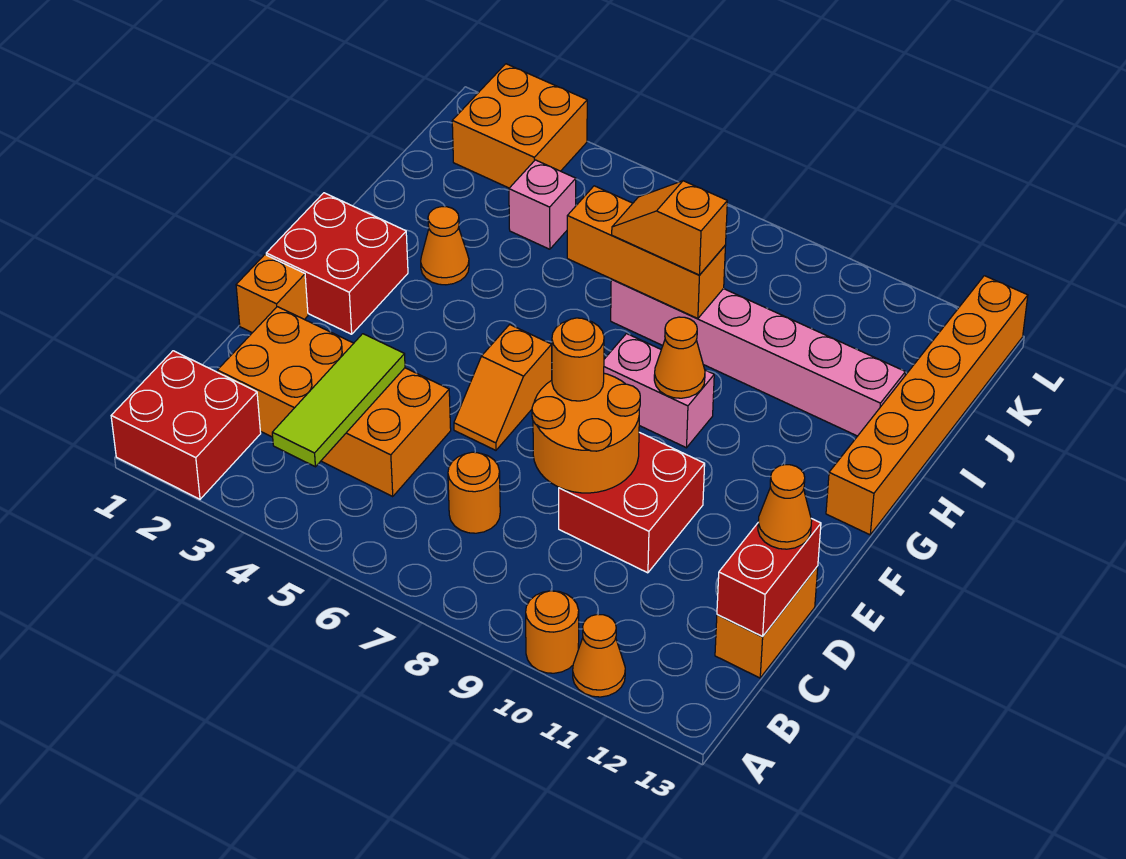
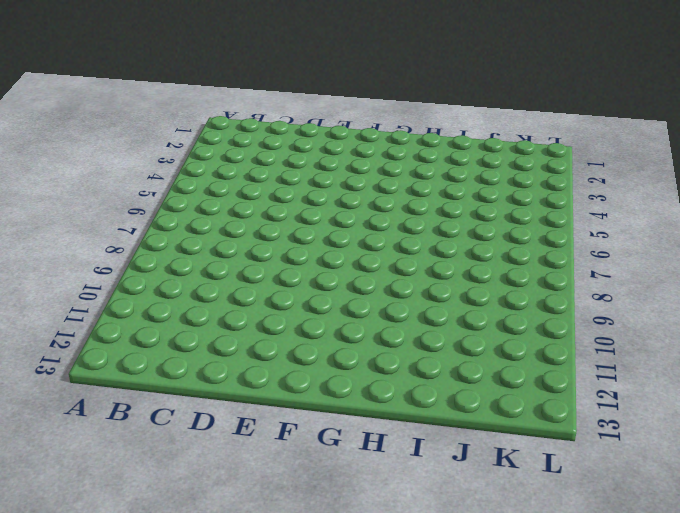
none -> red 2x2 brick [111,351,261,499]
none -> orange 1x1 round brick [526,591,579,673]
none -> orange 1x1 cone [573,614,625,697]

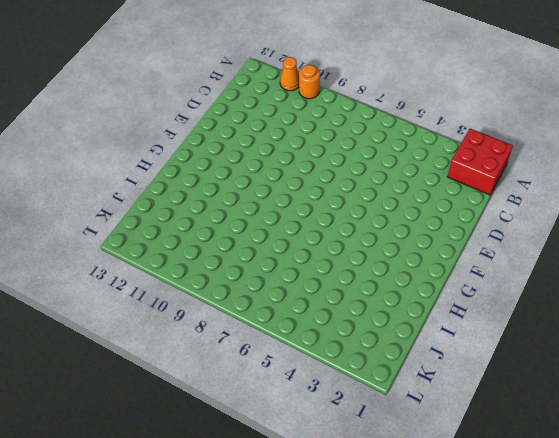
none -> orange 2x4 brick [217,307,451,497]
none -> orange 1x1 round brick [448,452,500,533]
none -> orange 1x2 brick [715,566,818,678]

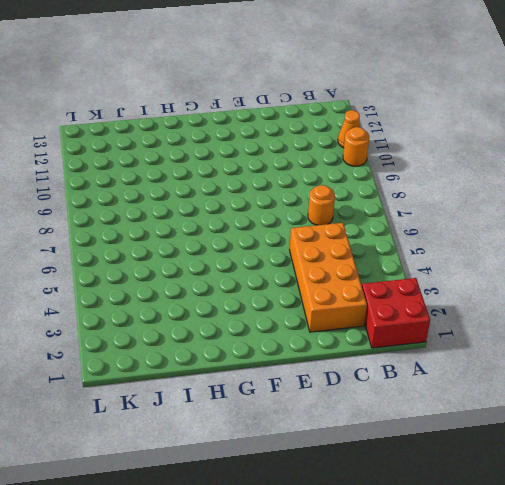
none -> orange 1x2 brick [715,566,818,678]
none -> red 2x2 brick [559,432,705,573]
none -> orange 1x1 brick [236,255,308,333]

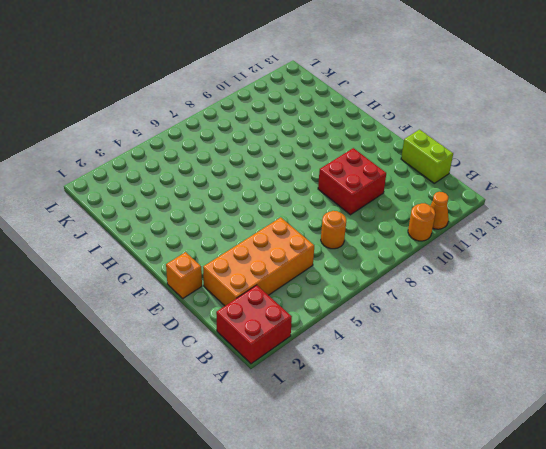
lime 1x2 brick [401,130,453,183] -> orange 1x2 brick [715,566,818,678]
none -> orange 1x2 slope [454,325,552,450]
none -> red 2x2 brick [266,193,408,334]
none -> pink 1x2 brick [604,334,714,448]

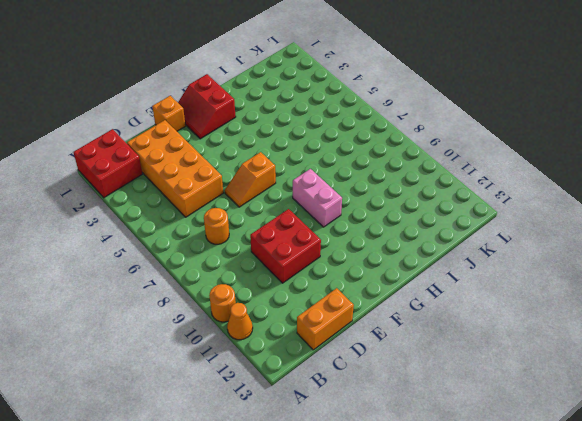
red 2x2 slope [178,74,236,139] -> red 2x2 brick [266,193,408,334]
none -> orange 1x6 brick [826,276,1028,535]
none -> orange 1x1 cone [421,207,469,285]
none -> pink 1x6 brick [611,279,905,436]

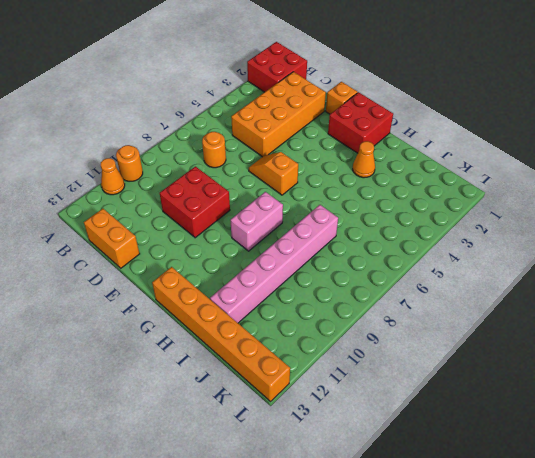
none -> pink 1x1 brick [509,160,576,249]
none -> orange 2x2 brick [452,64,587,188]
none -> lime 1x3 tile [272,334,405,467]

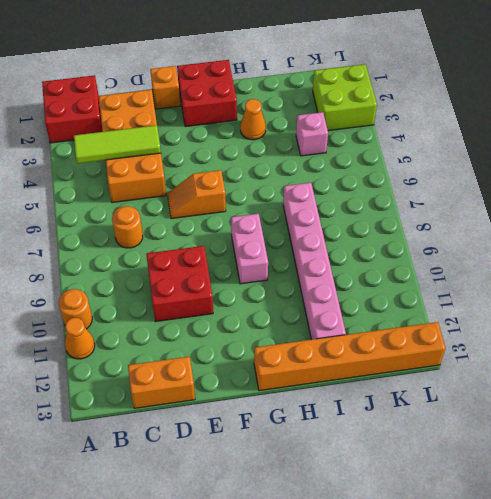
lime 2x2 brick [313,64,377,131] -> orange 2x2 brick [452,64,587,188]
none -> red 1x2 brick [717,519,821,636]
none -> orange 2x2 round brick [532,373,640,493]
none -> orange 1x1 cone [654,317,705,398]

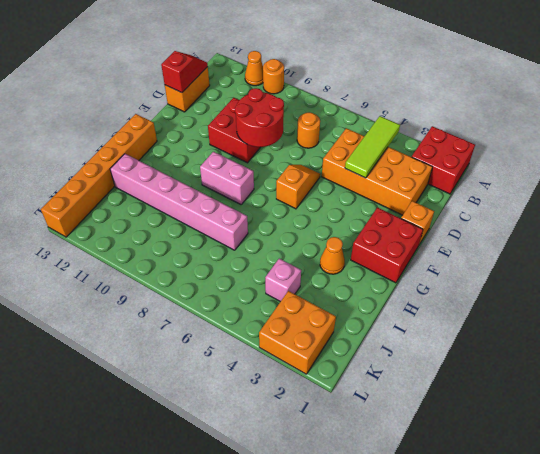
red 1x2 slope [161,51,208,93] -> red 1x2 brick [717,519,821,636]
red 2x2 round brick [235,88,284,147] -> orange 2x2 round brick [532,373,640,493]
none -> orange 1x1 cone [654,317,705,398]
none -> orange 1x3 brick [567,186,726,319]
none -> orange 1x1 cone [758,465,812,549]

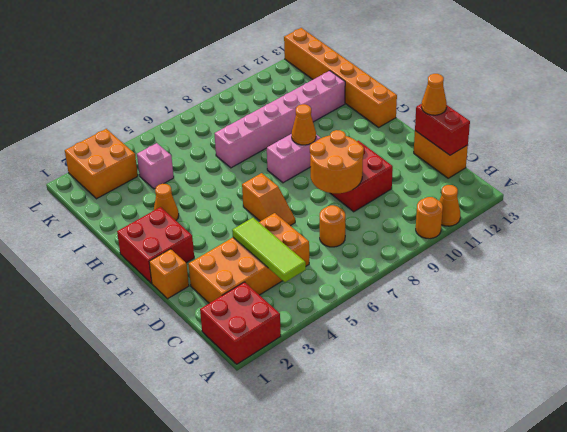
none -> orange 1x3 brick [567,186,726,319]
none -> orange 1x1 round brick [552,318,604,401]
none -> orange 1x2 slope [612,181,727,275]

